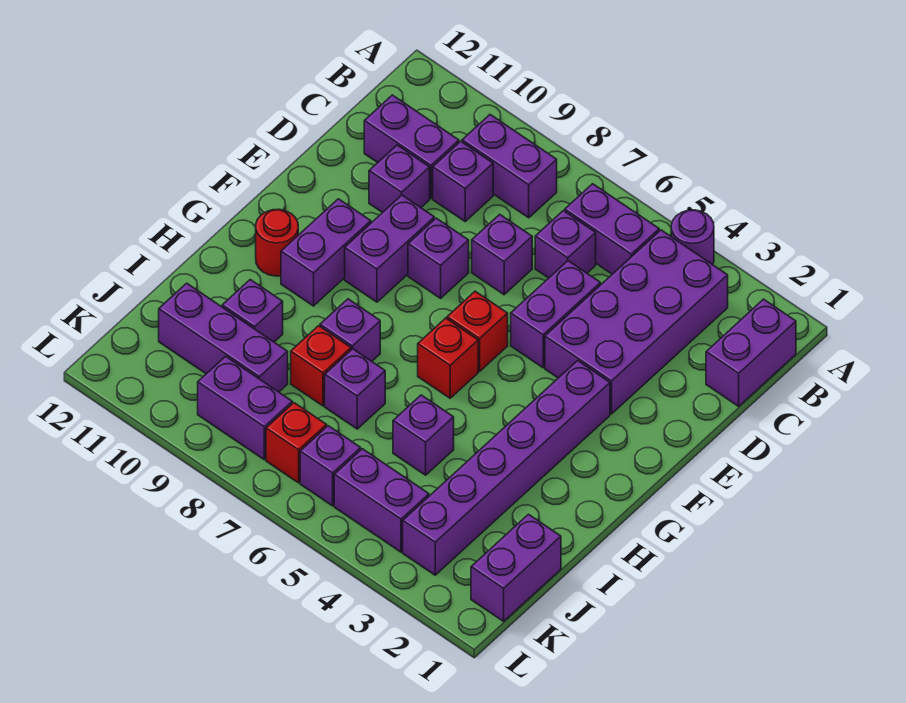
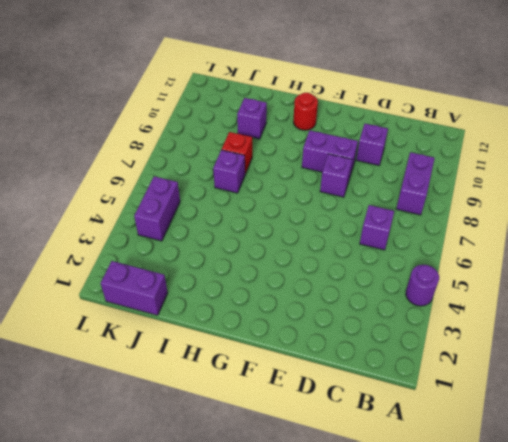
none -> purple 1x2 brick [706,299,796,406]
none -> purple 2x4 brick [545,230,728,414]
none -> purple 1x2 brick [565,184,659,274]

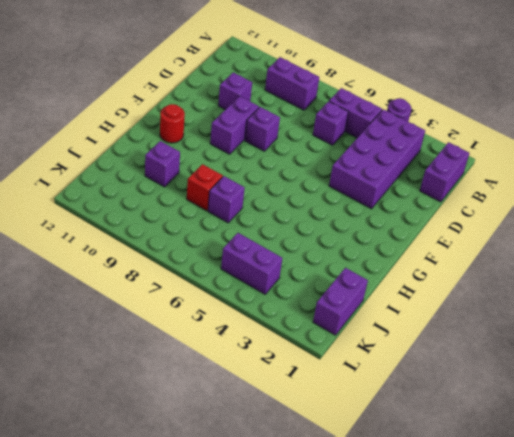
none -> purple 1x1 brick [433,141,493,221]
none -> purple 1x2 brick [364,95,459,198]
none -> purple 1x2 brick [511,261,601,368]

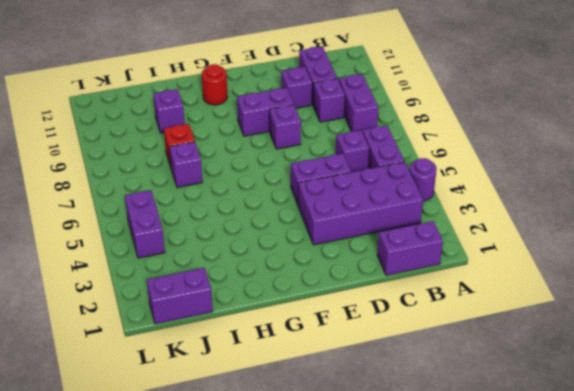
none -> purple 1x1 brick [472,214,532,295]
none -> purple 1x6 brick [403,361,610,575]
none -> red 1x1 brick [447,291,508,371]

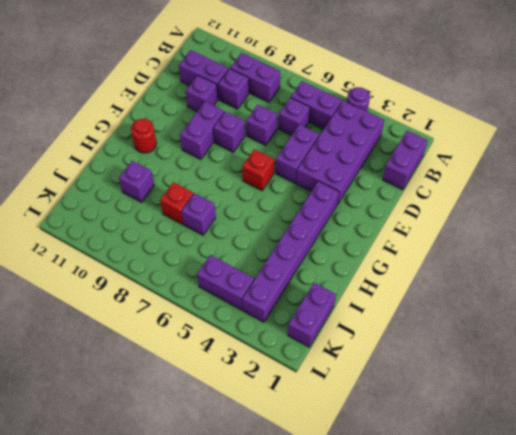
none -> purple 1x2 brick [281,199,371,306]
none -> red 1x1 brick [418,318,478,398]
none -> purple 1x1 brick [320,299,380,361]

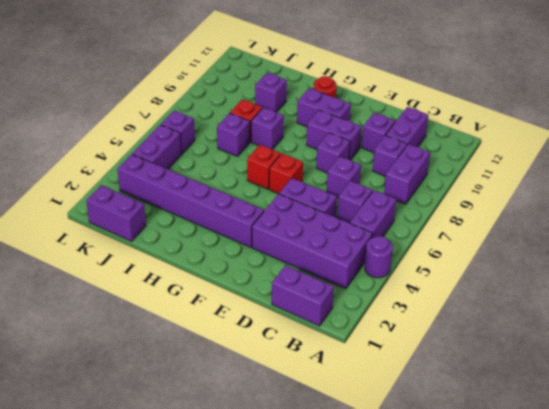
none -> purple 1x1 brick [393,395,454,475]
none -> purple 1x3 brick [159,283,288,392]
none -> red 1x1 brick [266,403,327,483]

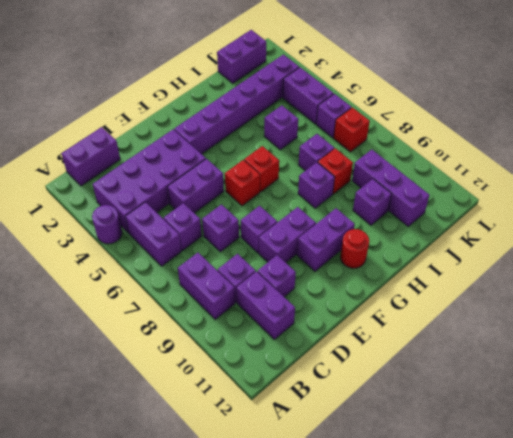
none -> purple 1x2 brick [198,356,292,460]

